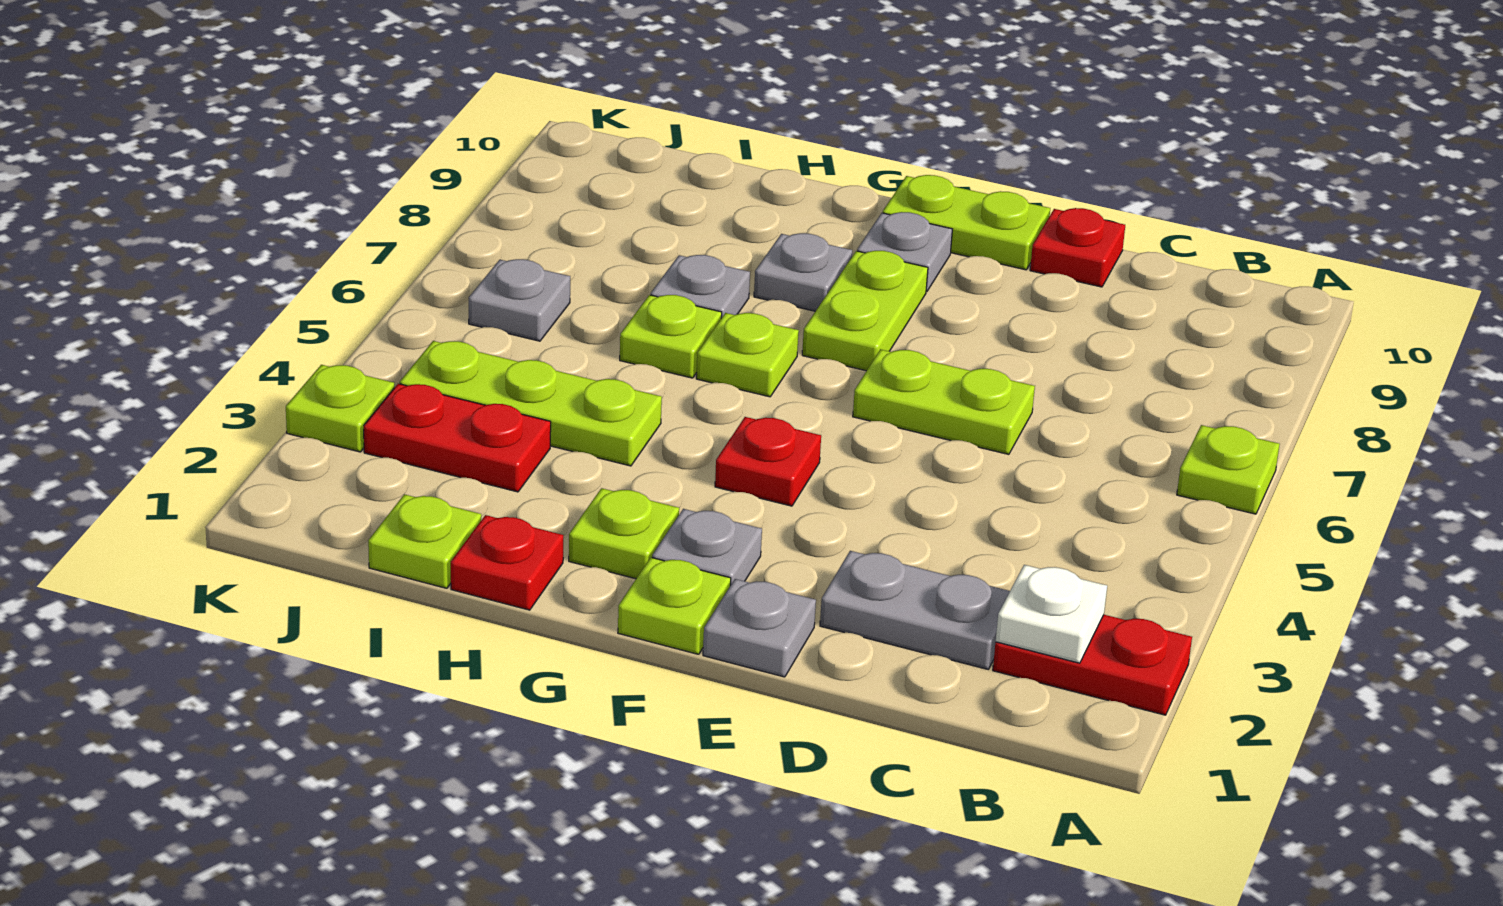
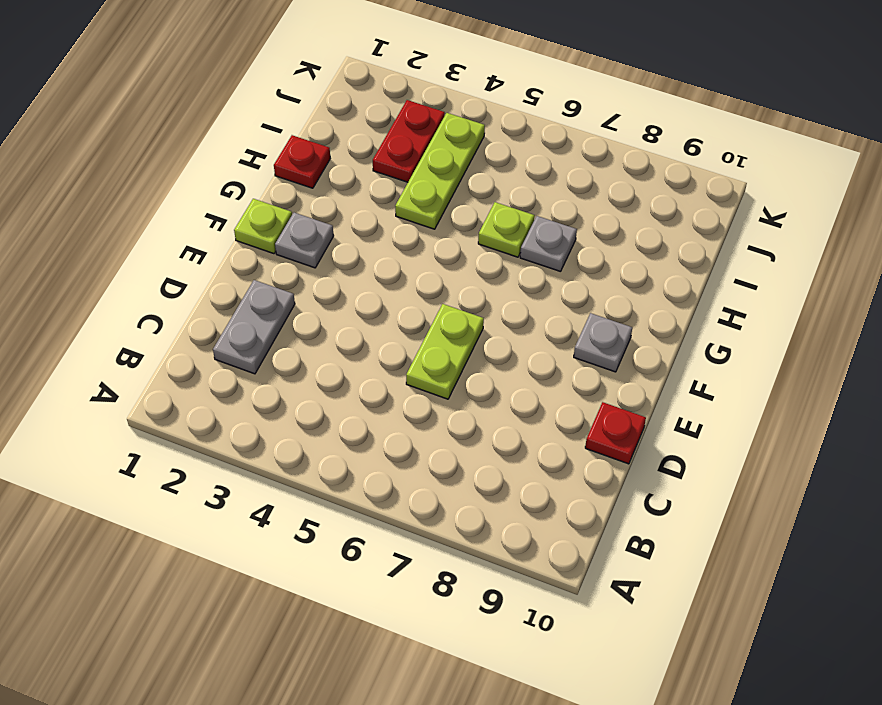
none -> red 1x2 plate [993,615,1192,715]
none -> lime 1x1 plate [1177,425,1280,514]
none -> grey 1x1 plate [703,579,816,677]

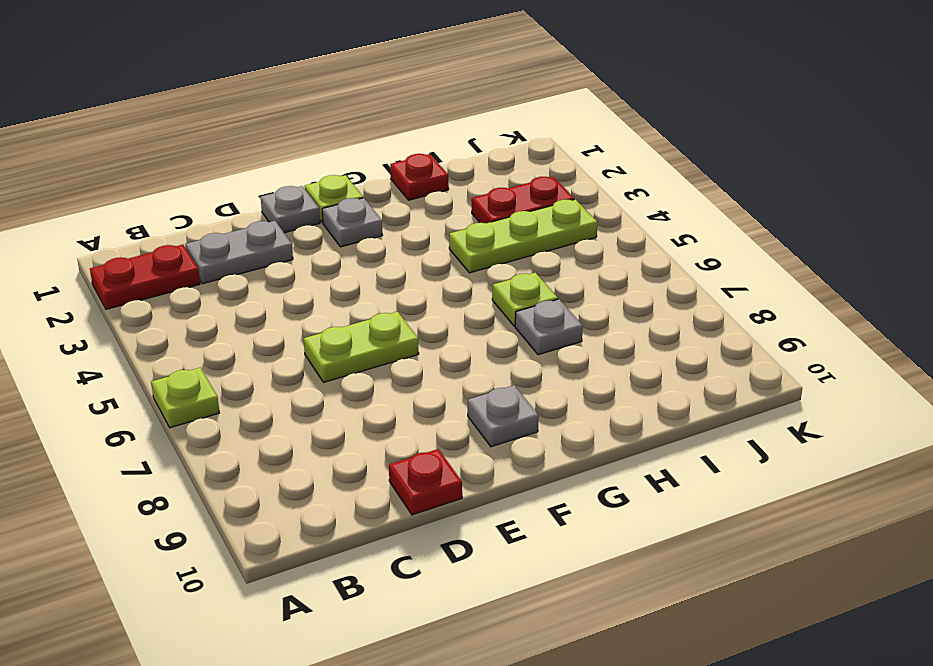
none -> lime 1x2 plate [883,175,1050,270]
none -> red 1x1 plate [715,417,821,506]
none -> lime 1x2 plate [802,251,928,371]

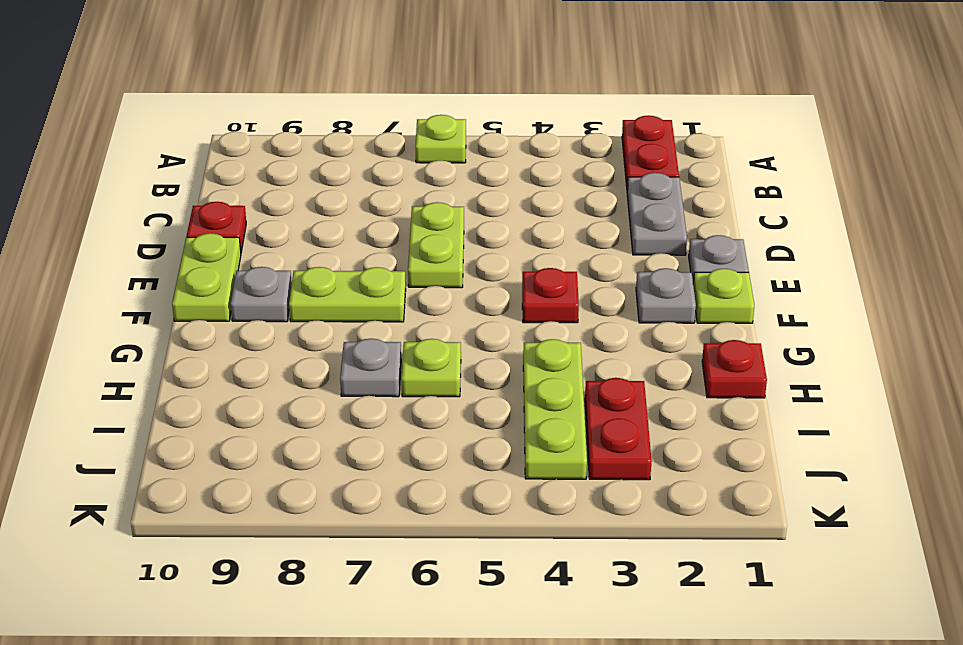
none -> lime 1x1 plate [569,488,679,579]
none -> lime 1x1 plate [696,313,799,397]
none -> grey 1x1 plate [754,233,852,311]

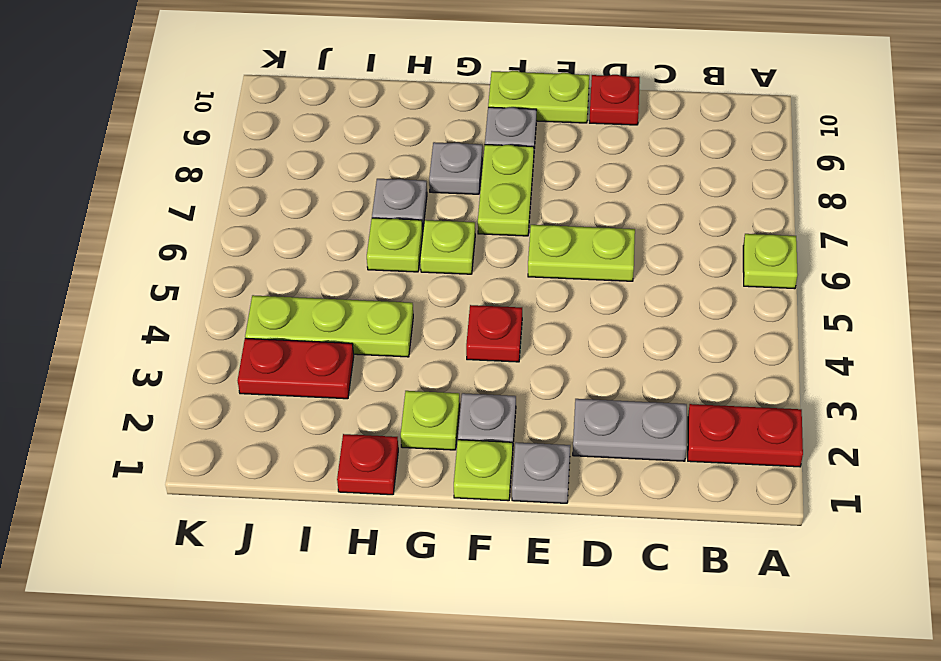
none -> lime 1x1 plate [368,494,481,588]
none -> grey 1x1 plate [469,259,570,341]
none -> lime 1x1 plate [286,365,394,452]

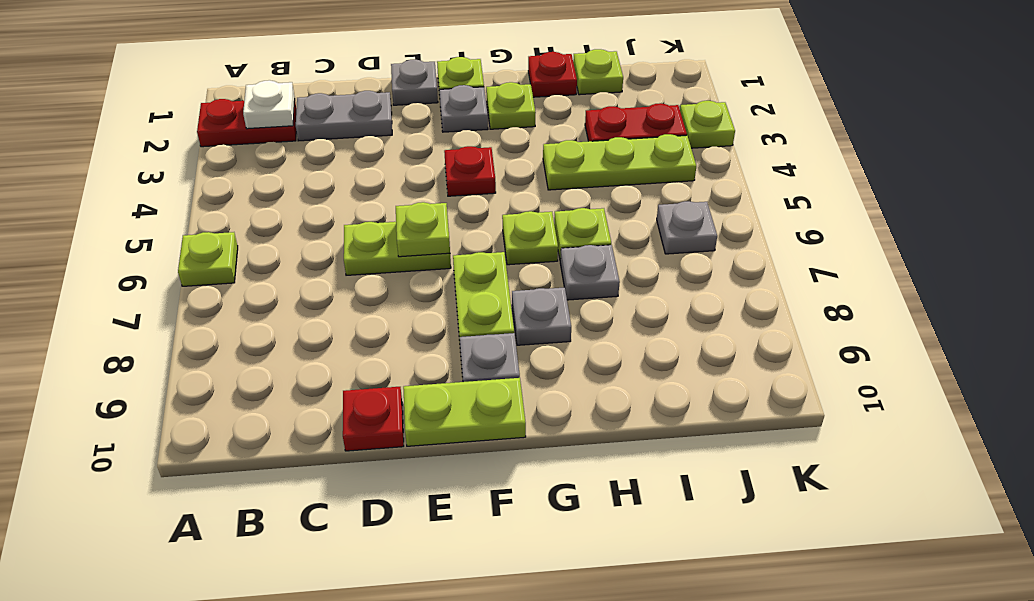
lime 1x1 plate [396,202,450,257] -> none

